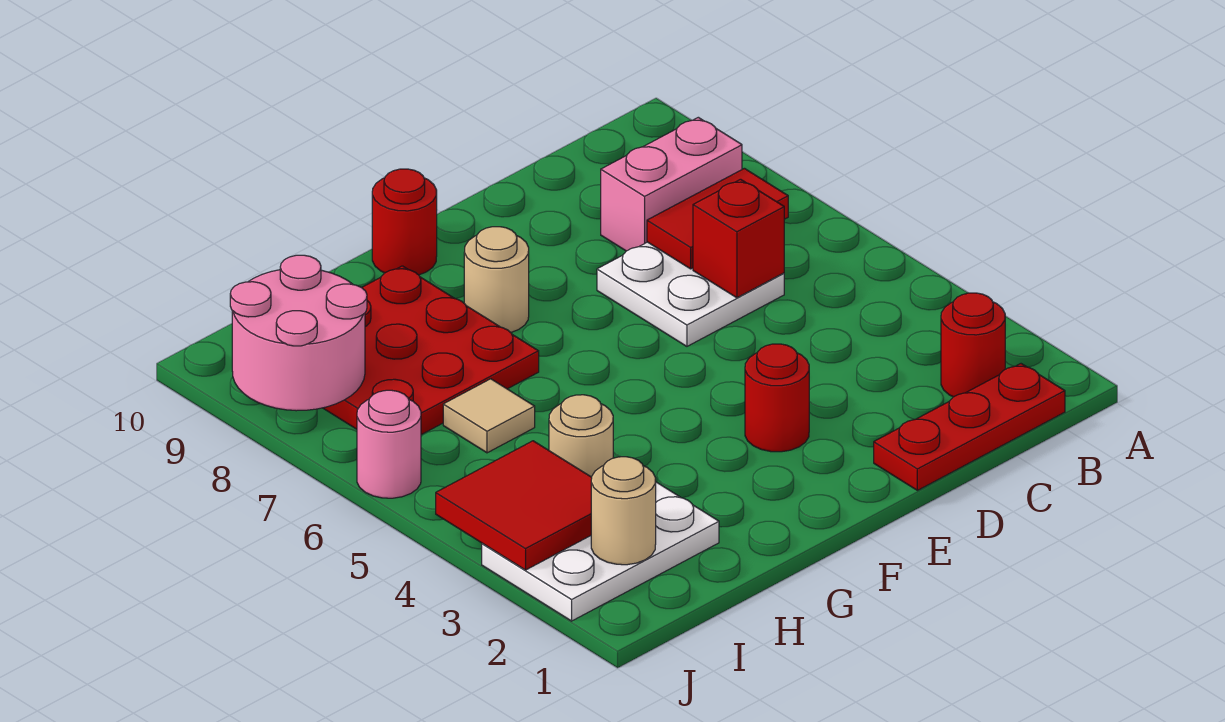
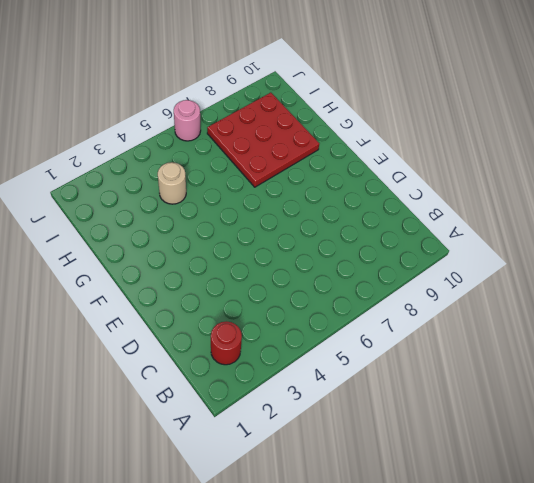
none -> red 1x3 plate [874,364,1065,490]
none -> pink 1x2 brick [601,117,742,251]
none -> white 2x2 plate [597,242,784,346]

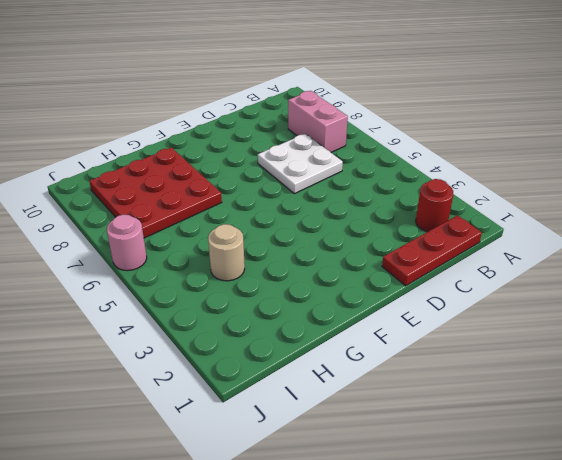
pink 1x2 brick [288,91,348,152] -> pink 1x2 brick turned to [601,117,742,251]
none -> red 1x1 round brick [745,344,809,452]
none -> tan 1x1 round brick [464,227,529,332]
none -> red 1x1 round brick [372,169,437,275]

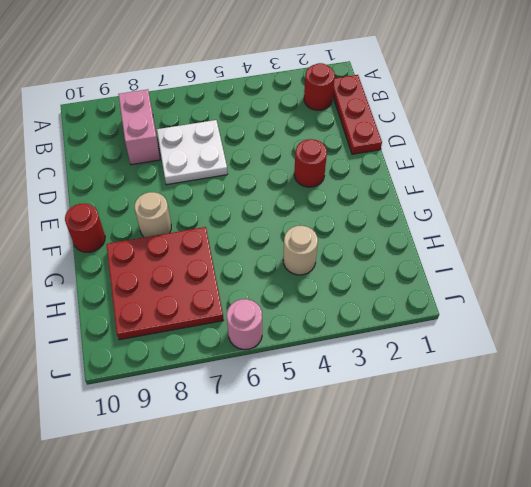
none -> white 2x3 plate [482,482,719,621]
none -> tan 1x1 tile [443,379,535,453]
none -> red 1x2 tile [647,168,788,269]

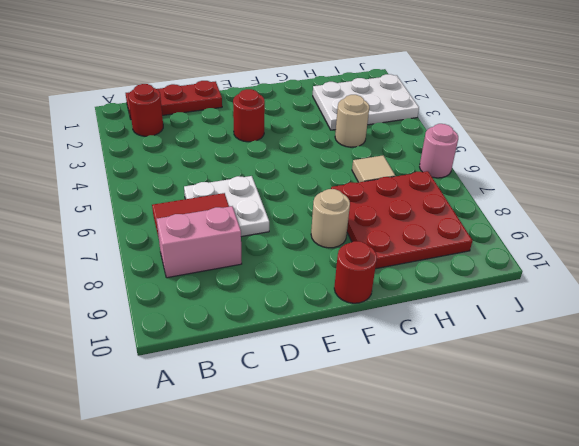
none -> red 1x1 brick [693,179,784,298]
none -> tan 1x1 round brick [591,457,656,565]
none -> red 2x2 tile [436,441,592,570]

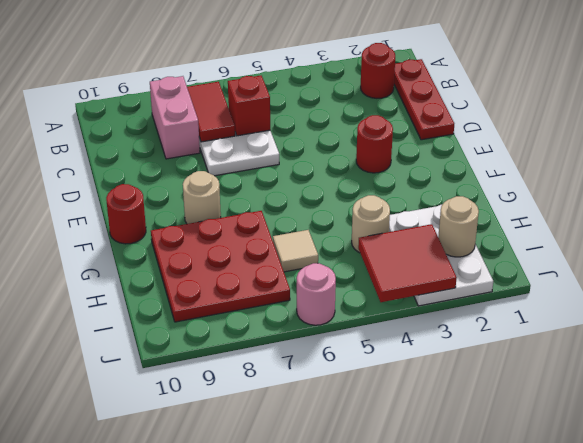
none -> pink 2x2 round brick [230,255,367,411]

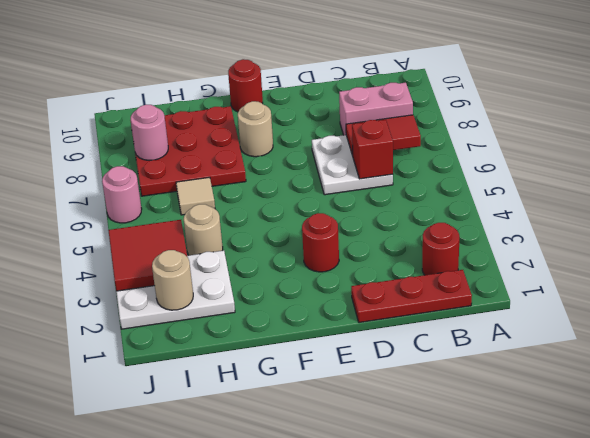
pink 1x1 round brick [131,105,168,160] -> pink 2x2 round brick [230,255,367,411]

